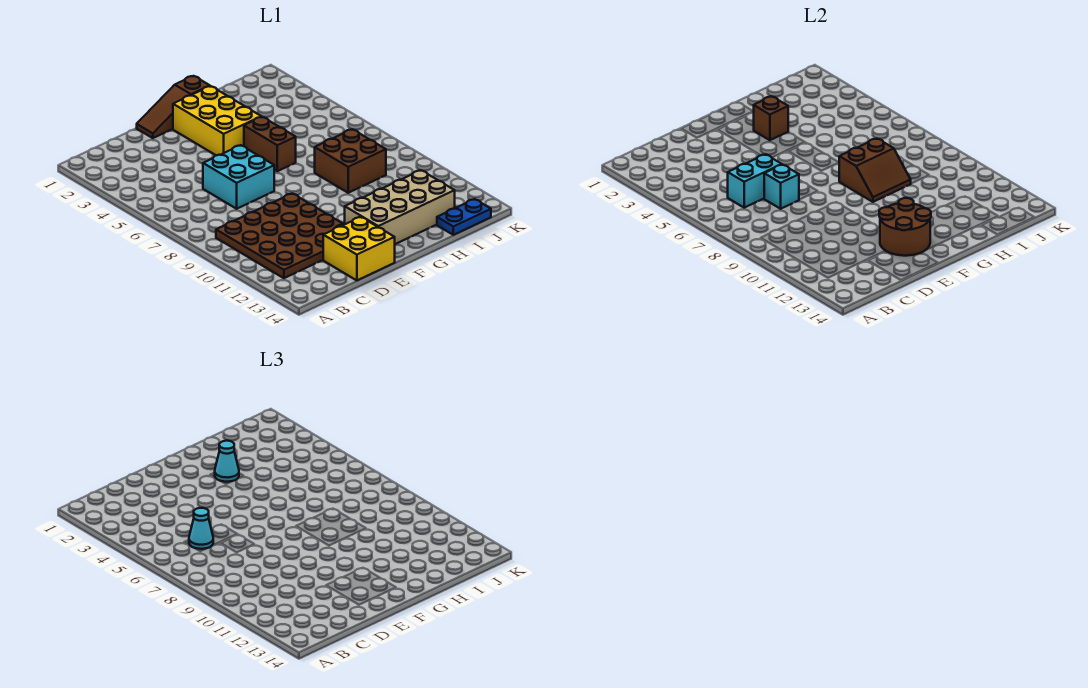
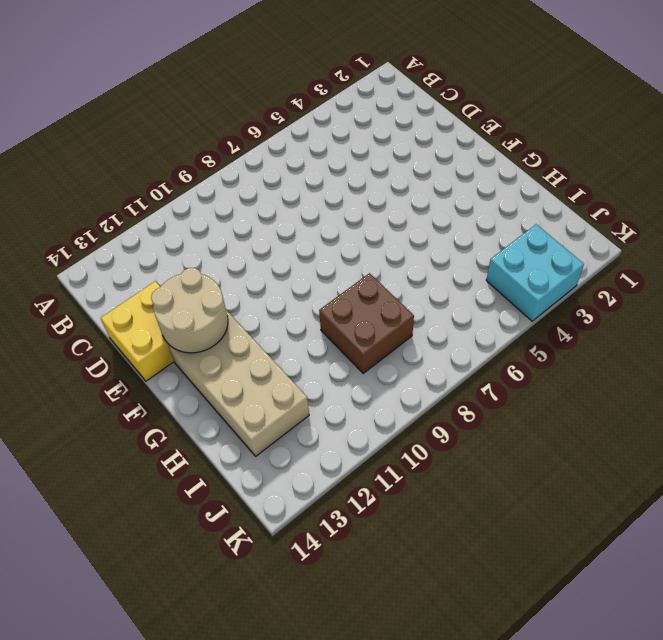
tan 2x2 round brick [151,268,228,353] -> brown 2x2 round brick [879,198,931,256]
cyan 2x2 brick [486,224,584,321] -> cyan 2x2 brick moved to [203,145,274,209]
none -> brown 4x4 plate [216,194,344,278]
none -> brown 1x3 slope [137,76,210,138]
none -> yellow 2x3 brick [173,86,261,155]

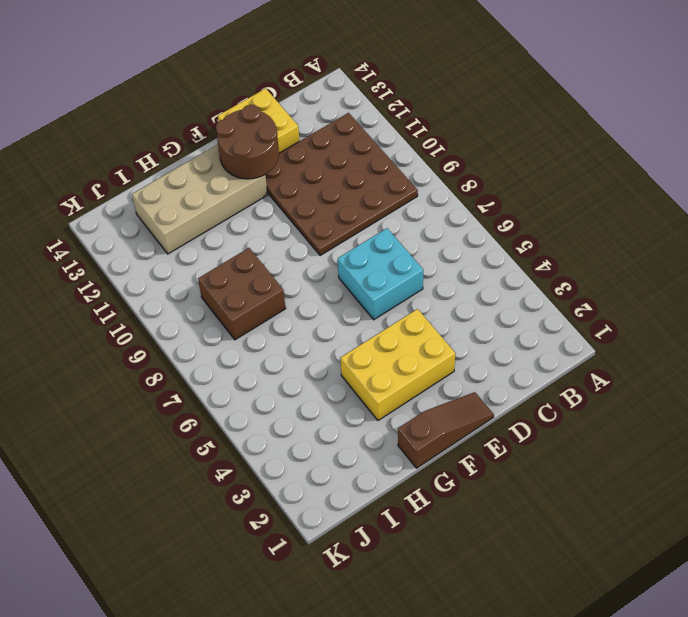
yellow 2x3 brick [341,309,455,420] -> yellow 2x3 brick turned to [173,86,261,155]
none -> brown 1x2 brick [244,117,296,171]
none -> blue 1x2 plate [437,199,491,235]
none -> cyan 1x2 brick [728,154,782,208]

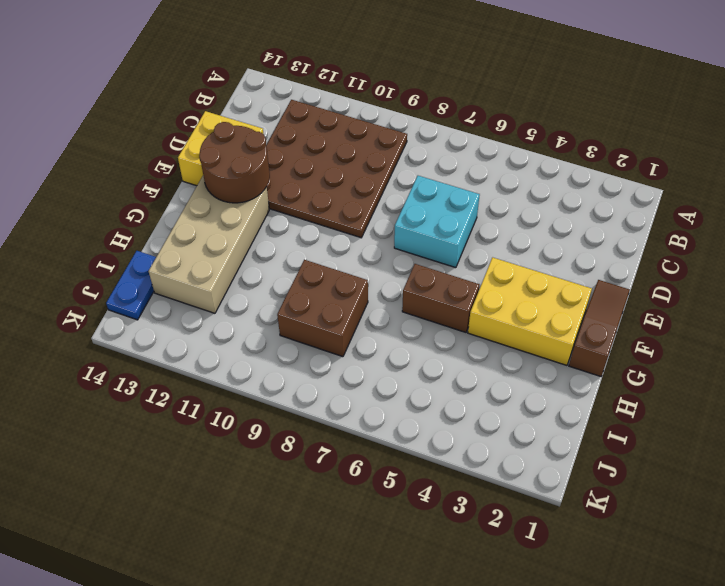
none -> cyan 1x2 brick [728,154,782,208]
none -> cyan 1x1 brick [764,165,799,209]
none -> brown 1x1 brick [754,96,788,140]

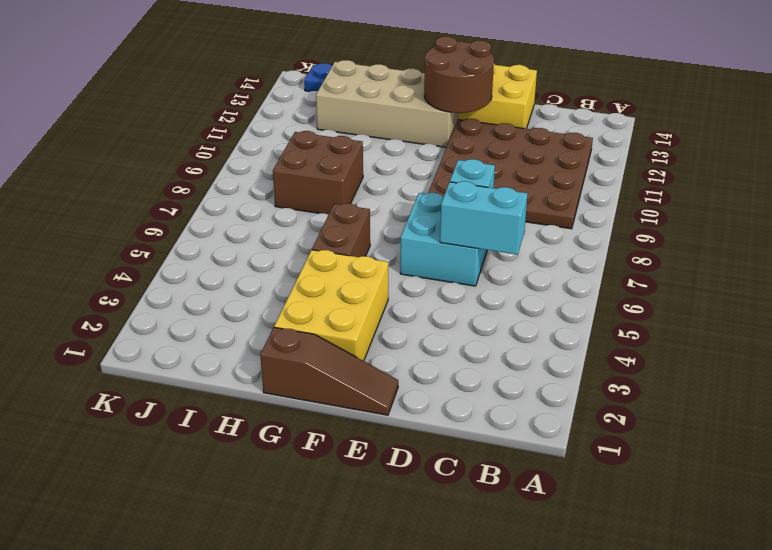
none -> brown 1x1 brick [754,96,788,140]
none -> brown 2x2 slope [839,138,911,202]
none -> cyan 1x1 cone [189,508,213,549]

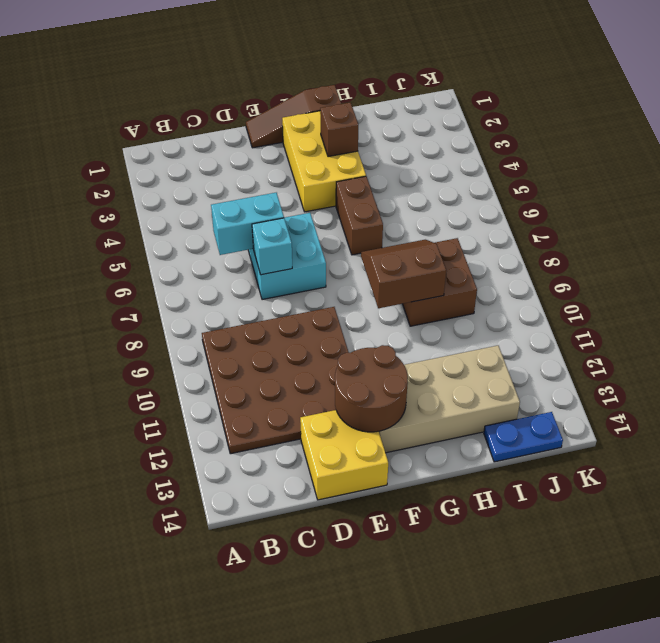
brown 2x2 slope [361,240,446,308] -> brown 2x2 slope turned to [839,138,911,202]
none -> cyan 1x1 cone [189,508,213,549]
none -> cyan 1x1 cone [215,441,239,482]

